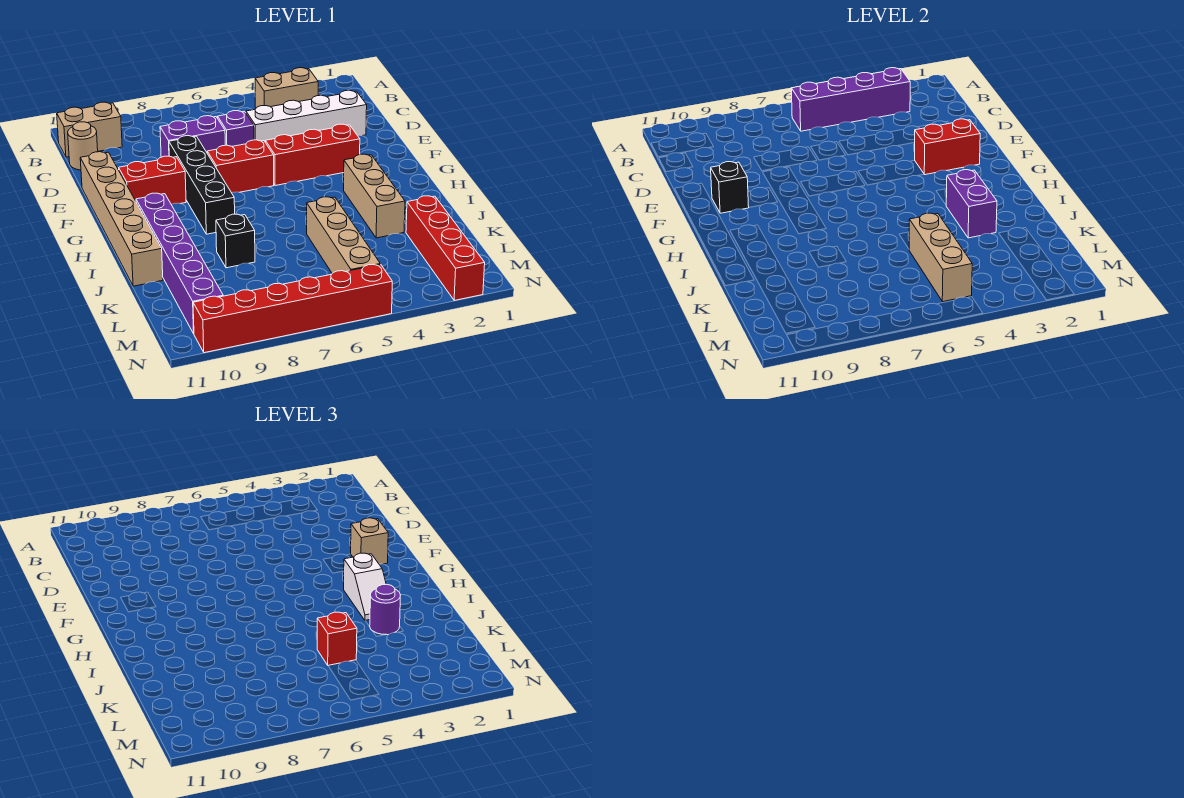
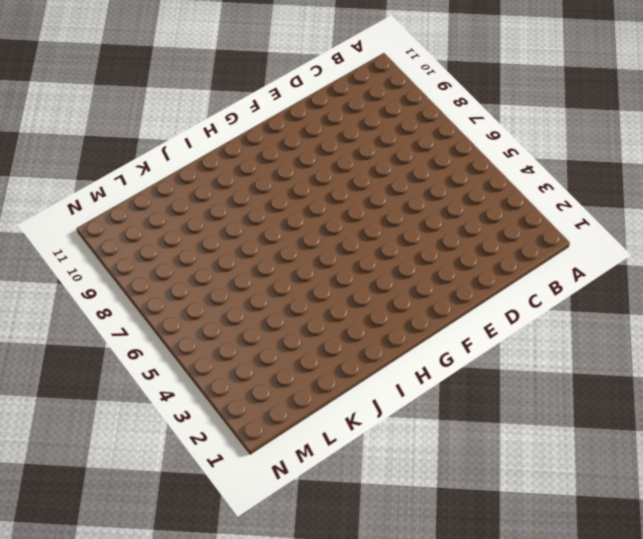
none -> tan 1x2 brick [255,68,318,108]
none -> tan 1x2 brick [57,102,122,157]
none -> tan 1x1 round brick [68,122,98,170]

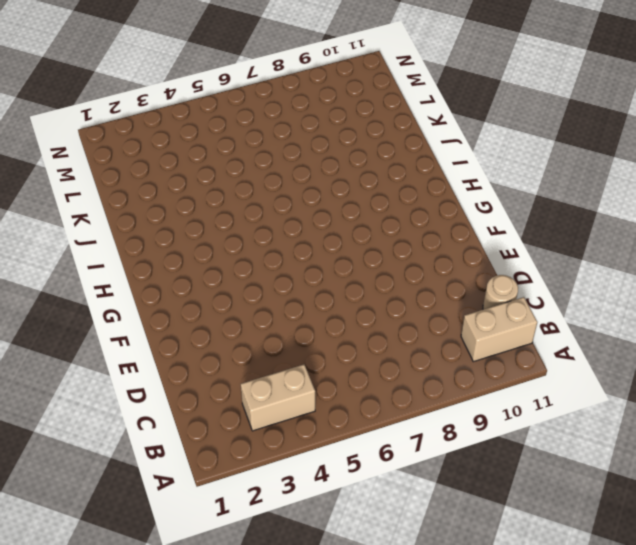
none -> white 1x4 brick [246,90,367,141]
none -> purple 1x1 brick [218,111,254,146]
none -> purple 1x2 brick [160,116,225,157]

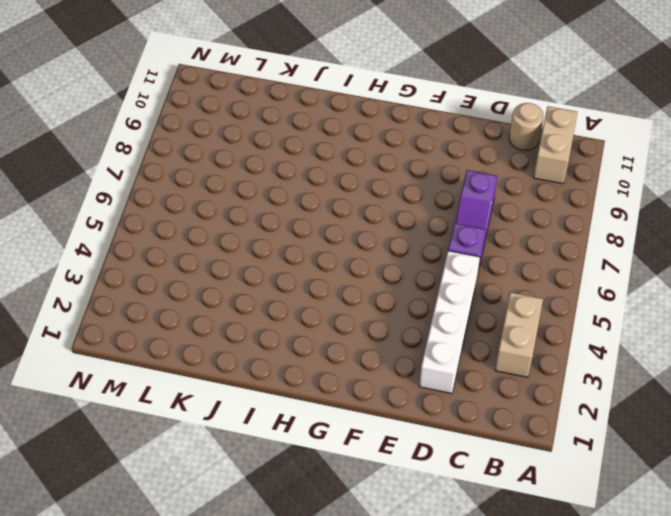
purple 1x2 slope [456,170,498,244] -> purple 1x2 brick [160,116,225,157]
none -> black 1x4 brick [169,136,235,234]
none -> tan 1x6 brick [80,152,163,286]
none -> red 1x3 brick [265,124,360,186]

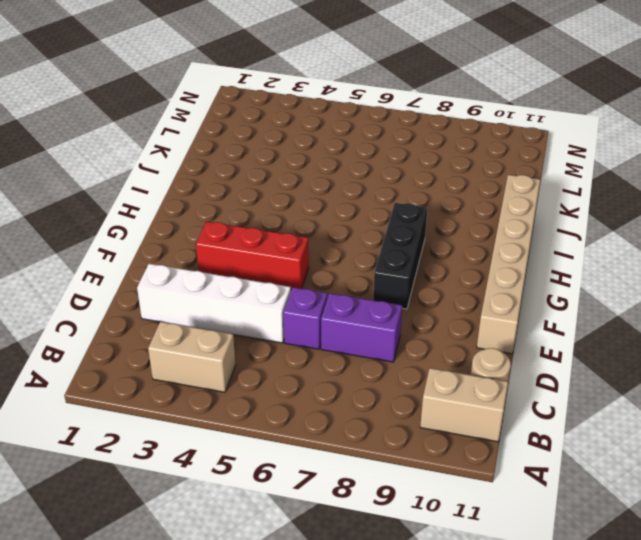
black 1x3 brick [373,203,427,309] -> black 1x4 brick [169,136,235,234]
none -> red 1x2 brick [207,140,274,193]
none -> red 1x2 brick [119,156,186,204]
none -> tan 1x3 brick [344,154,405,238]

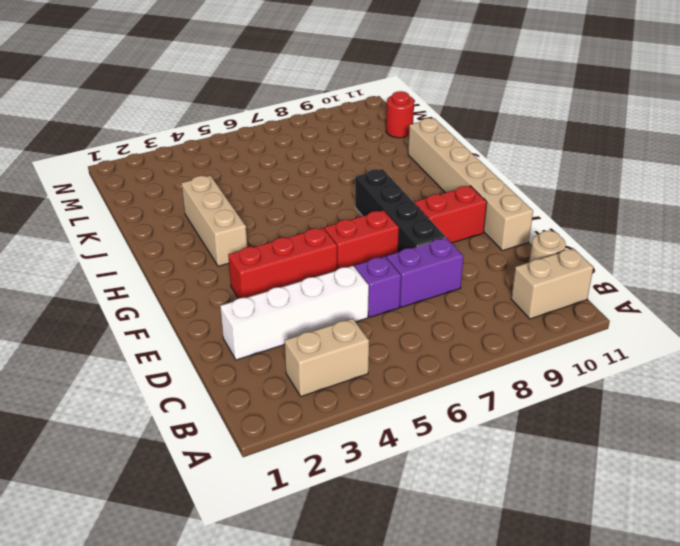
red 1x1 round brick [386,91,414,138] -> none
none -> purple 1x6 brick [136,193,223,334]
none -> tan 1x4 brick [307,197,380,273]
none -> black 1x1 brick [216,214,255,268]

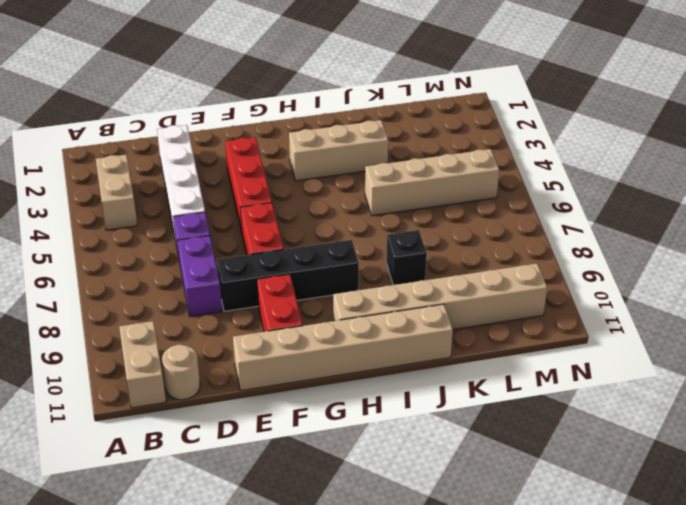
tan 1x6 brick [333,264,547,329] -> purple 1x6 brick [136,193,223,334]
none -> red 1x4 brick [406,196,485,300]
none -> red 1x6 brick [193,264,392,353]
none -> purple 1x4 brick [791,68,910,131]

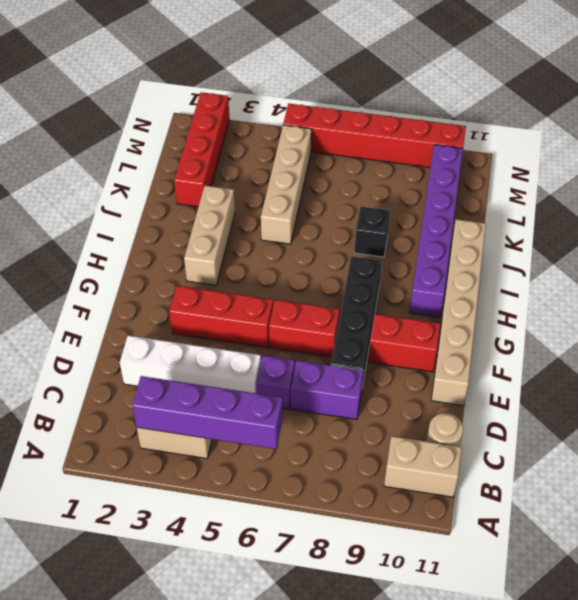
none -> red 1x2 brick [914,119,980,175]
none -> black 1x1 brick [711,162,749,213]
none -> purple 1x2 brick [946,170,997,238]

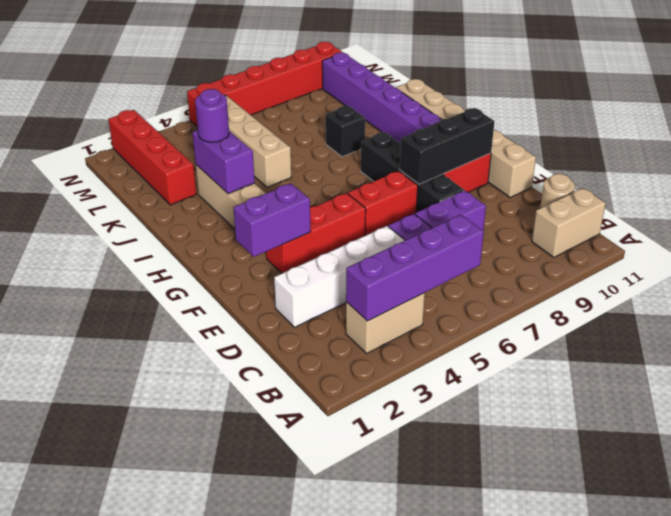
purple 1x2 brick [233,183,310,257] -> red 1x2 brick [914,119,980,175]
black 1x3 brick [400,108,495,184] -> black 1x1 brick [711,162,749,213]
none -> tan 1x3 brick [909,213,972,302]
none -> tan 1x1 brick [351,518,388,564]
none -> white 1x2 slope [344,553,386,621]

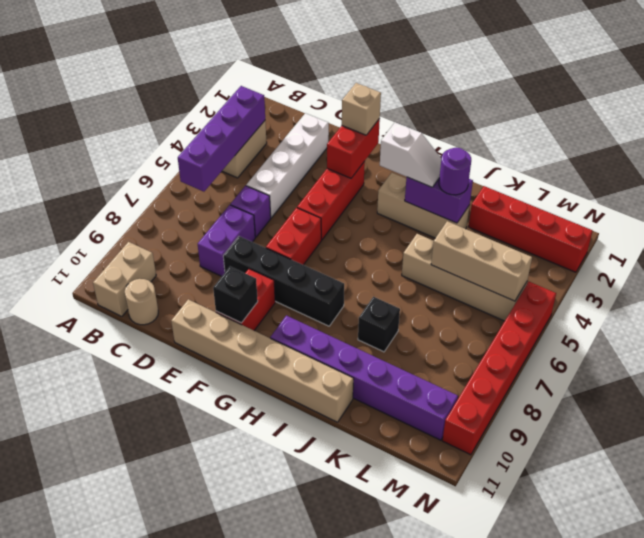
none -> red 1x1 brick [317,612,357,666]

